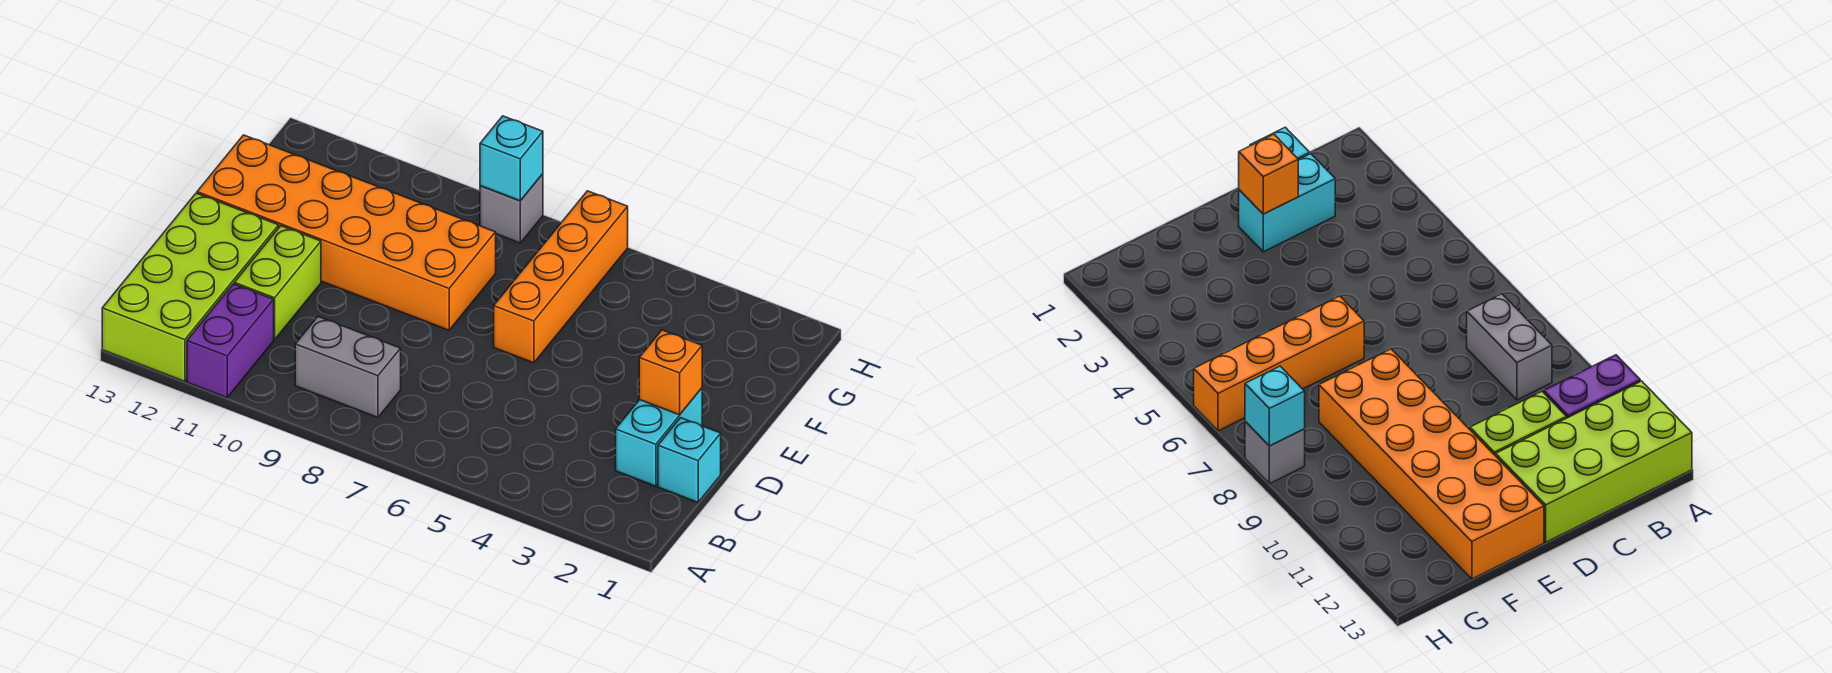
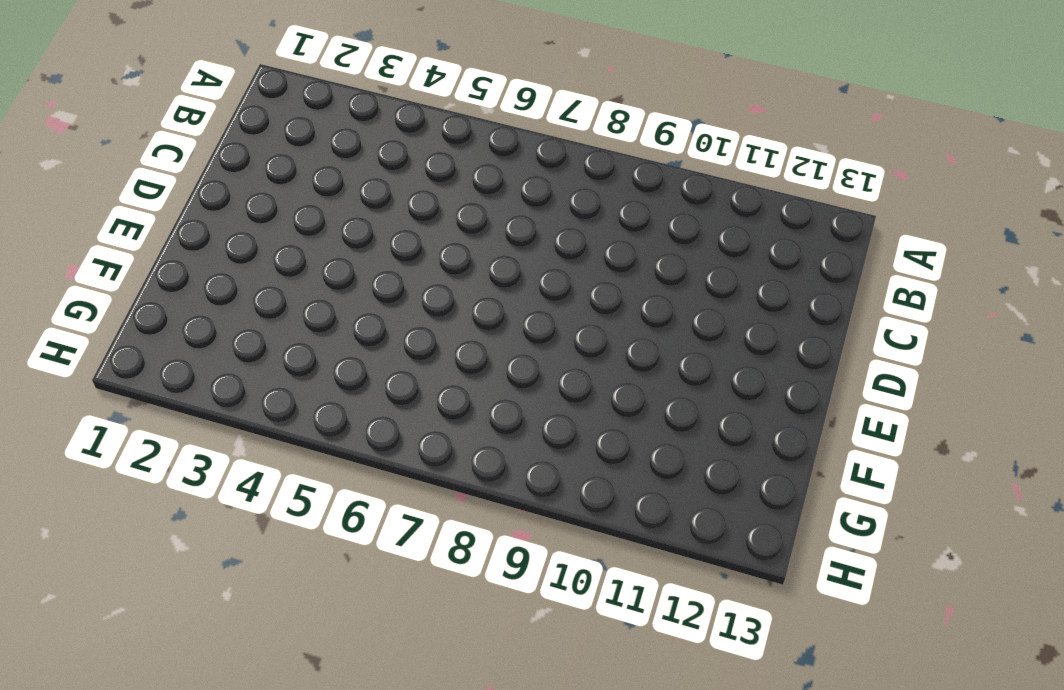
none -> purple 1x2 brick [187,284,274,398]
none -> lime 2x4 brick [102,193,279,382]

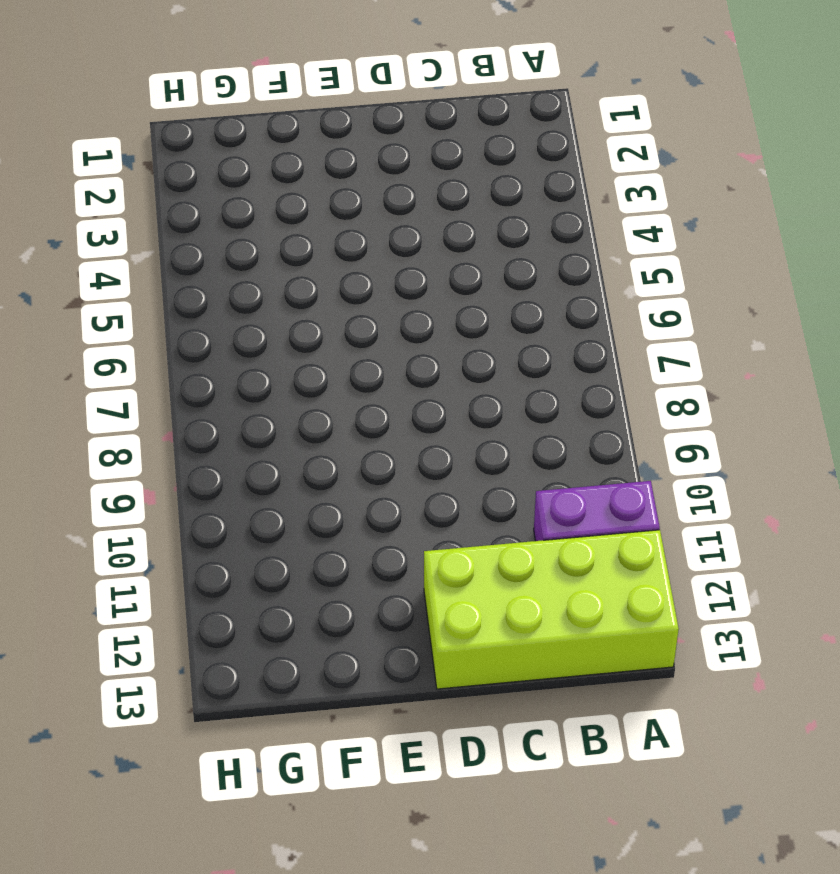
none -> grey 1x2 brick [295,317,401,418]
none -> cyan 1x1 brick [658,418,721,502]

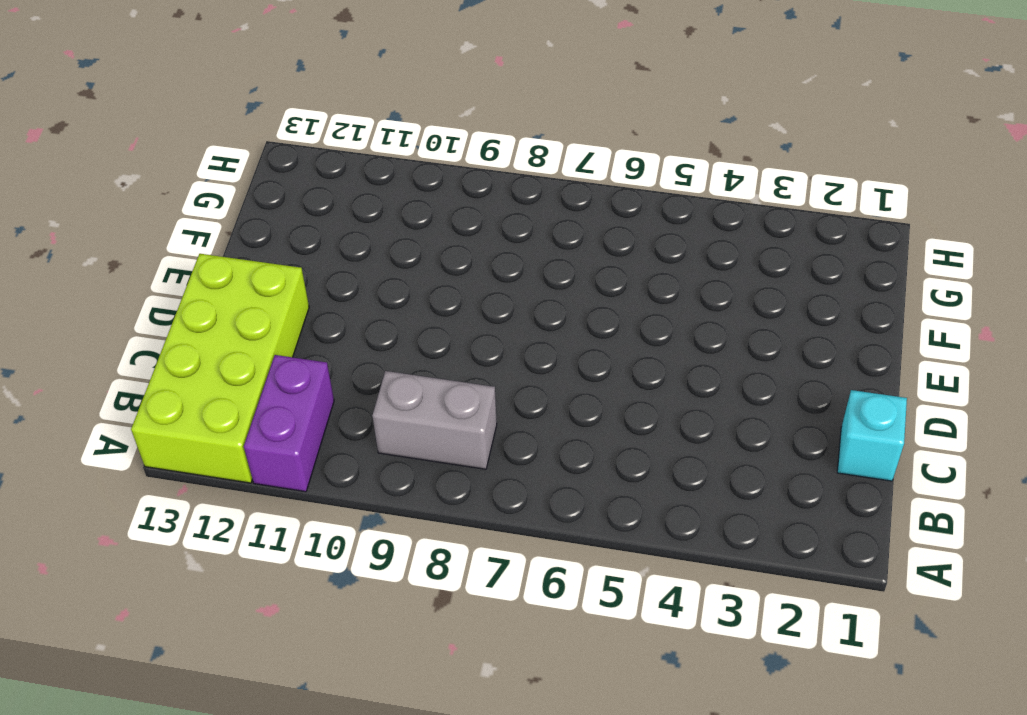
none -> cyan 1x2 brick [616,388,702,486]
none -> lime 1x2 brick [234,226,321,340]

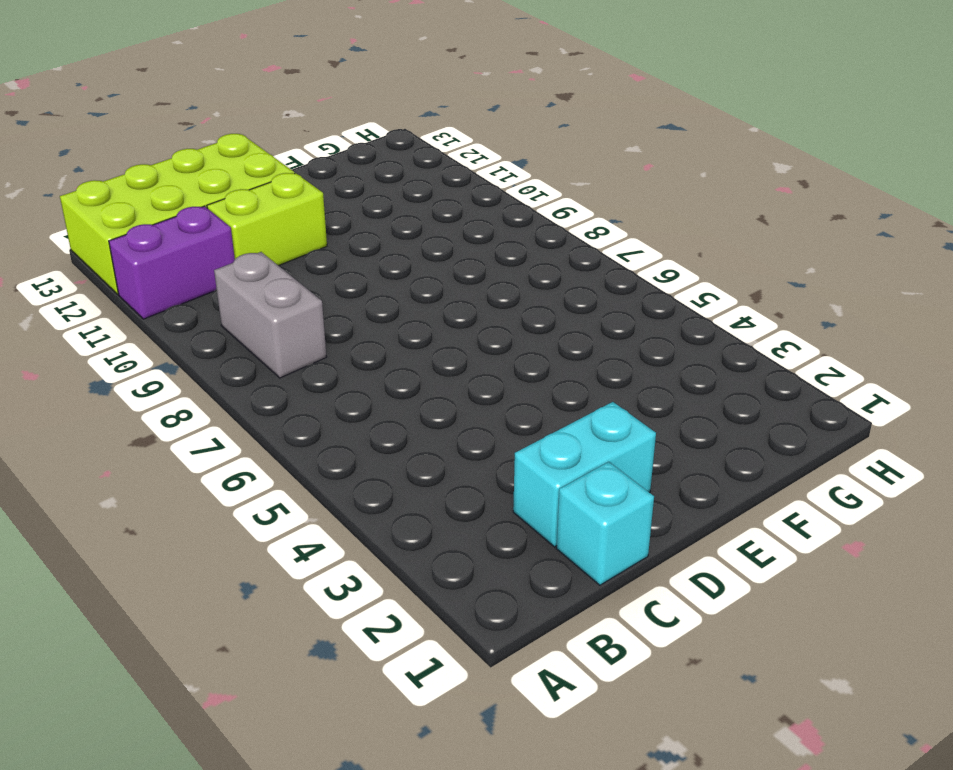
none -> orange 1x4 brick [494,191,628,363]
none -> orange 2x6 brick [197,135,496,330]

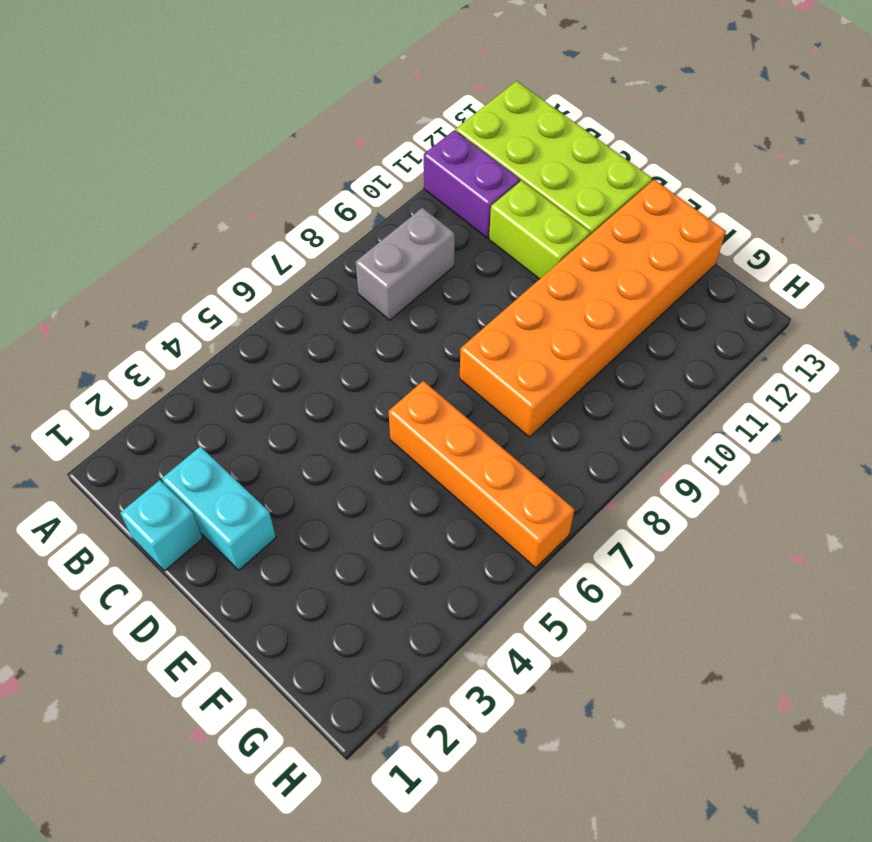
none -> grey 1x1 brick [480,174,543,243]
none -> orange 1x1 brick [639,330,702,415]

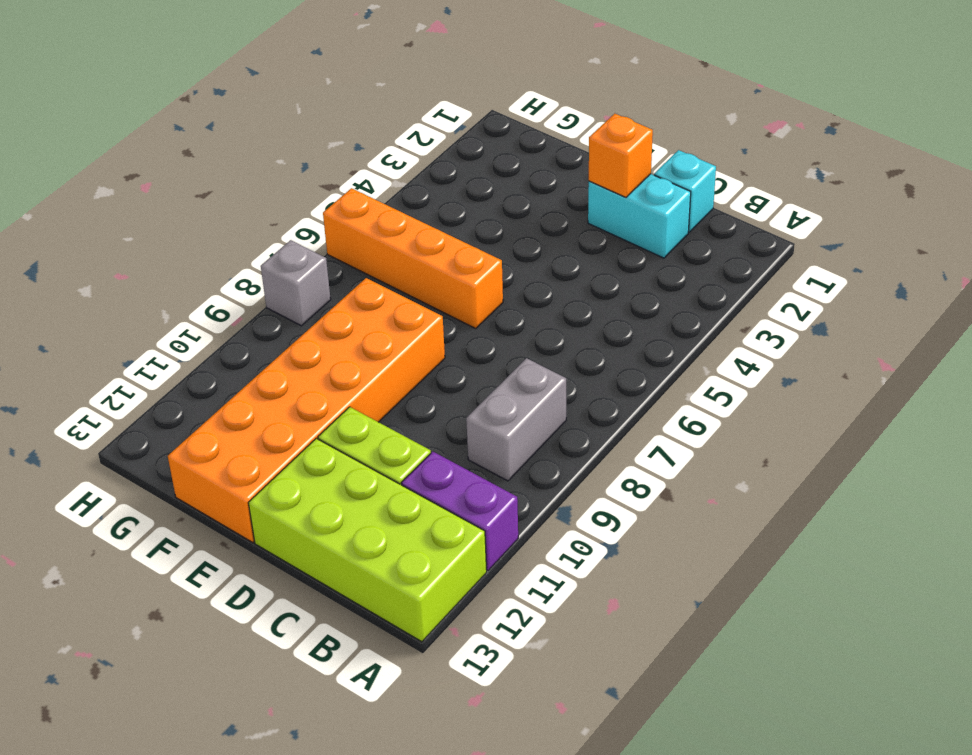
none -> cyan 1x1 brick [480,116,543,201]

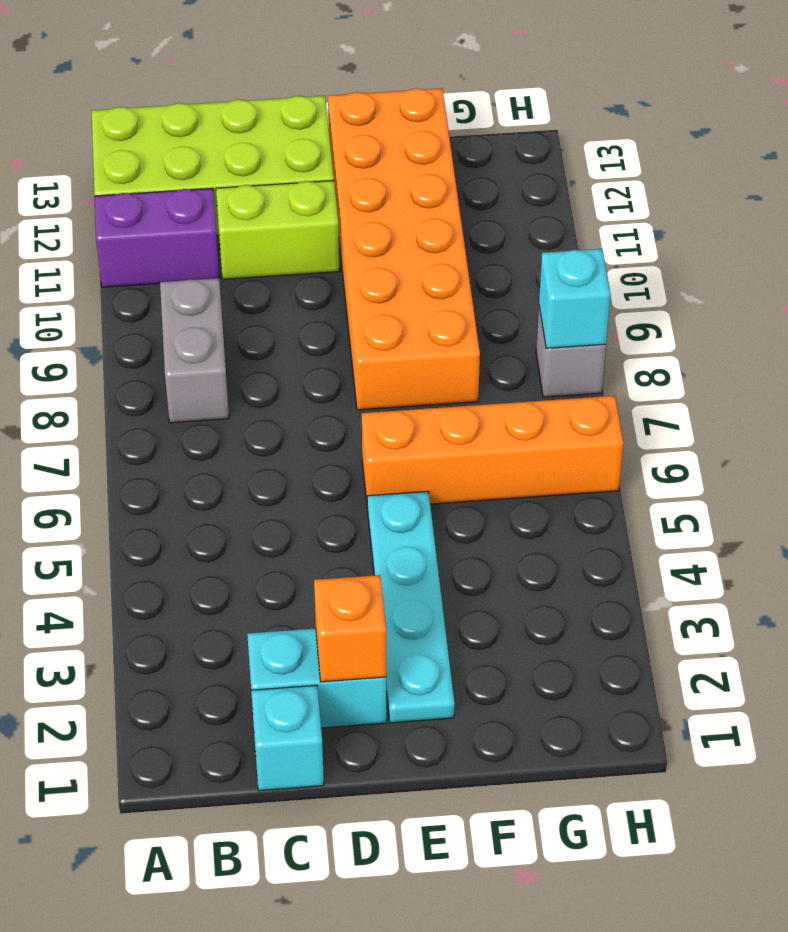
cyan 1x4 plate [367,491,454,723] -> none

